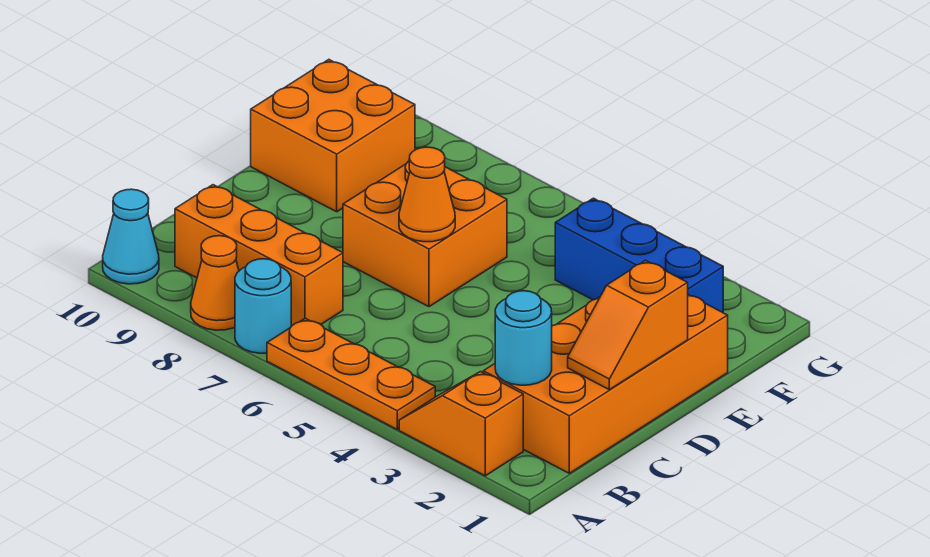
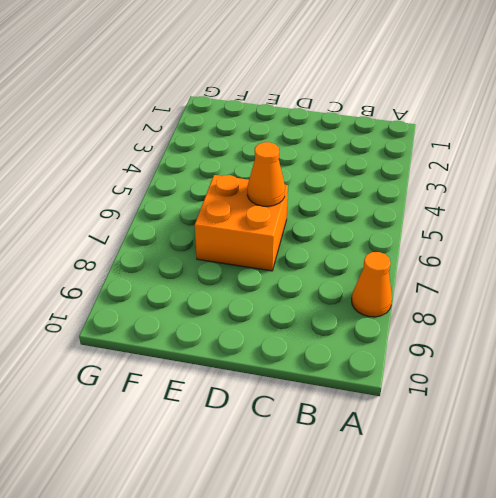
none -> orange 1x2 slope [399,372,523,476]
none -> orange 1x3 plate [267,318,435,429]
none -> cyan 1x1 round brick [235,259,291,353]

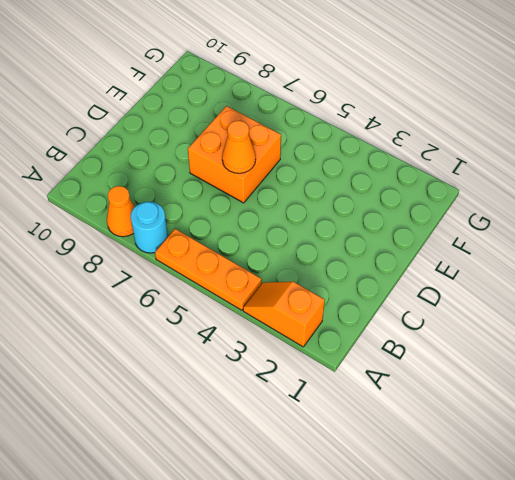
none -> cyan 1x1 cone [103,189,159,284]
none -> orange 2x4 brick [483,295,728,473]
none -> orange 1x3 brick [175,185,343,326]

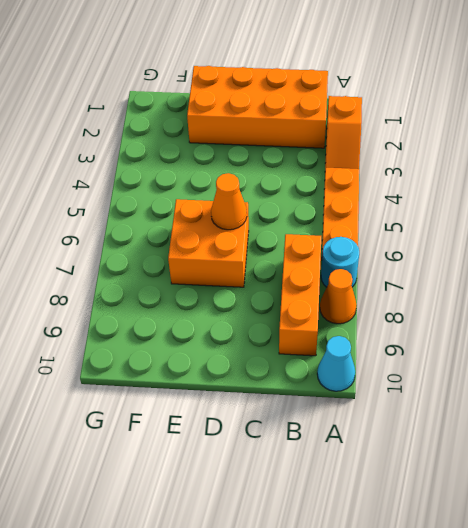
none -> orange 2x2 brick [251,60,415,212]
none -> blue 1x3 brick [555,198,723,312]
none -> cyan 1x1 round brick [495,291,552,385]

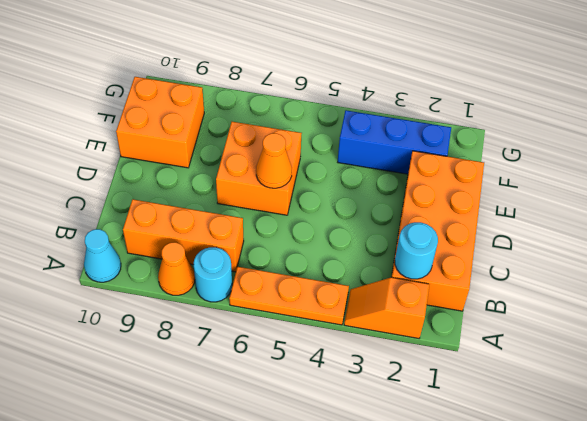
none -> orange 1x2 slope [568,260,688,390]

